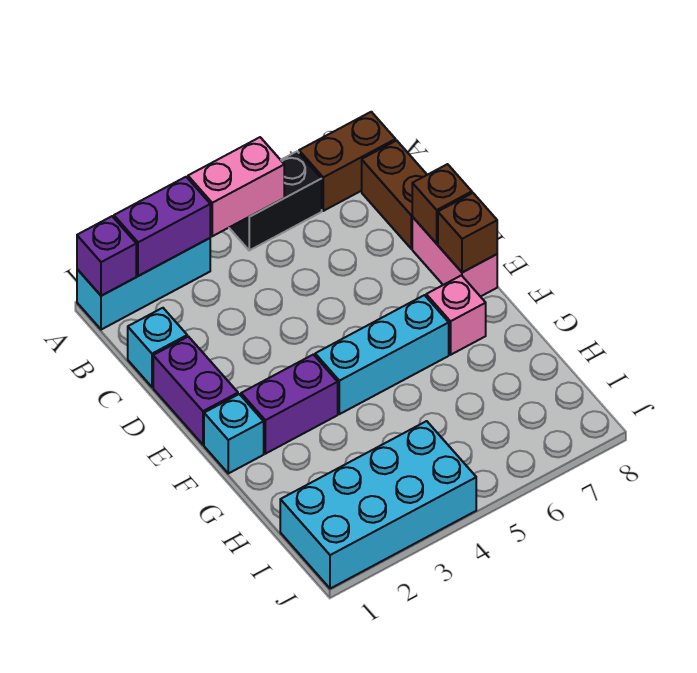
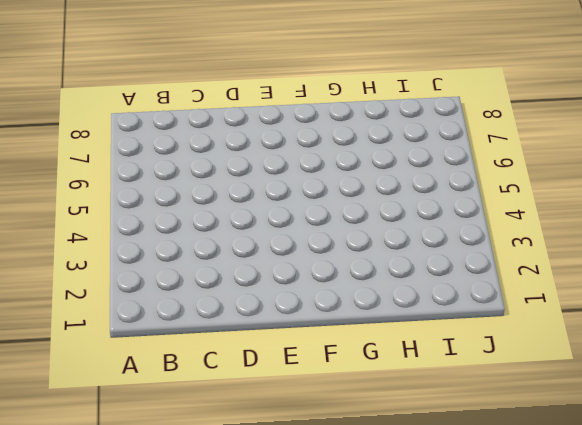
none -> cyan 1x3 brick [77,238,210,330]
none -> black 1x2 brick [229,151,322,250]
none -> brown 1x2 brick [299,112,396,211]

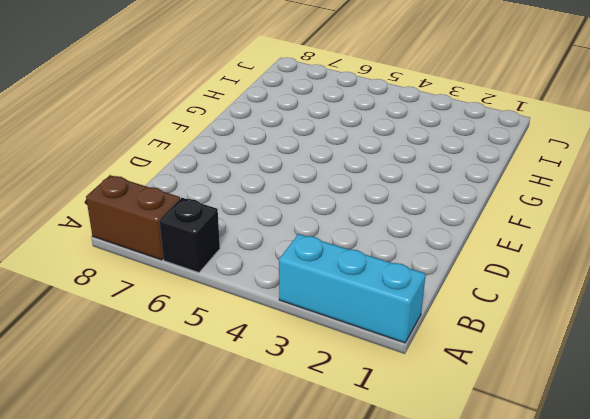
black 1x1 brick [159,198,220,273] -> black 1x2 brick [229,151,322,250]
none -> brown 1x2 brick [362,141,427,249]
none -> cyan 1x1 brick [128,308,187,387]
none -> purple 1x2 brick [153,337,238,445]

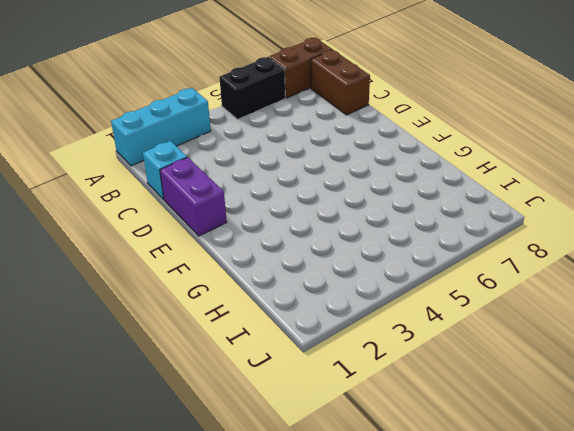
none -> pink 1x2 brick [412,217,497,297]
none -> cyan 1x1 brick [204,394,264,473]
none -> purple 1x2 brick [241,355,338,454]

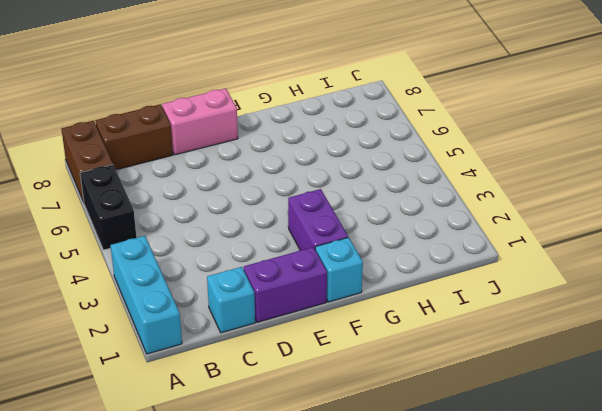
none -> cyan 1x3 brick [315,295,449,414]
none -> pink 1x1 brick [426,275,486,355]
none -> cyan 2x4 brick [280,421,476,589]

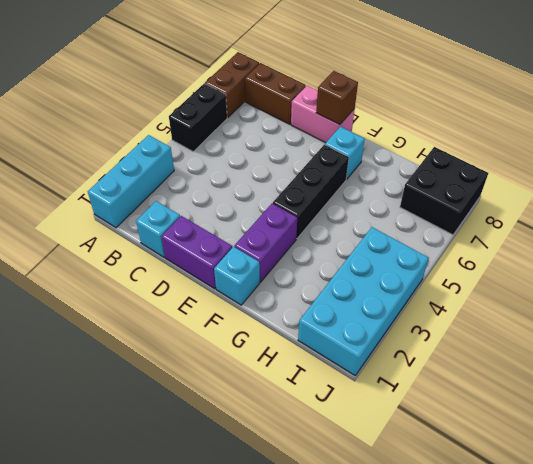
black 1x3 brick [273,145,349,239] -> cyan 1x3 brick [315,295,449,414]
cyan 1x1 brick [325,127,365,179] -> pink 1x1 brick [426,275,486,355]
black 2x2 brick [400,147,488,235] -> none
none -> purple 1x1 brick [77,216,136,296]
none -> purple 1x2 brick [114,177,210,276]
none -> pink 1x2 brick [188,137,284,236]

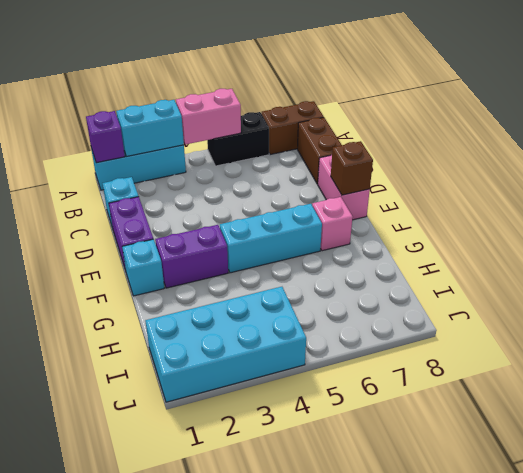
cyan 1x2 brick [116,100,184,156] -> purple 1x2 brick [114,177,210,276]
none -> brown 1x1 brick [412,164,472,244]

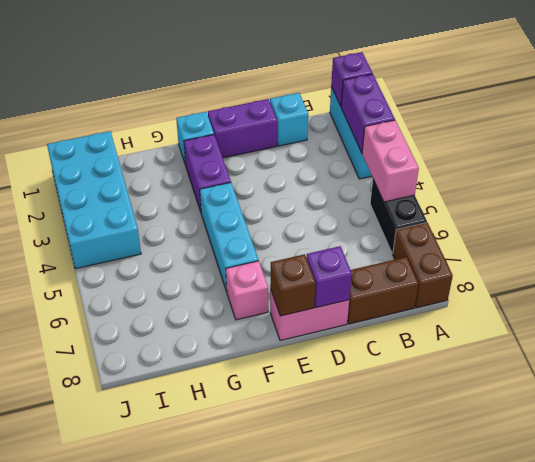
purple 1x1 brick [306,246,352,308] -> brown 1x1 brick [412,164,472,244]

